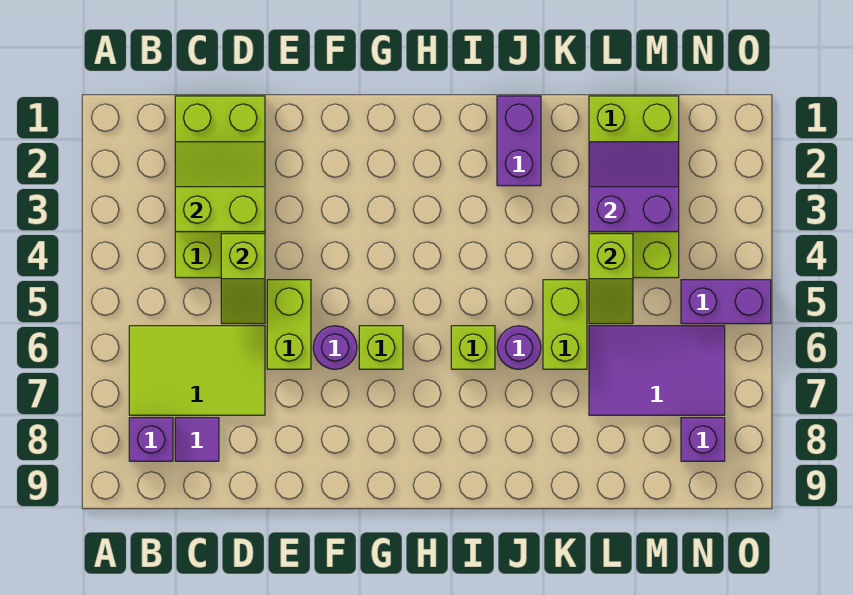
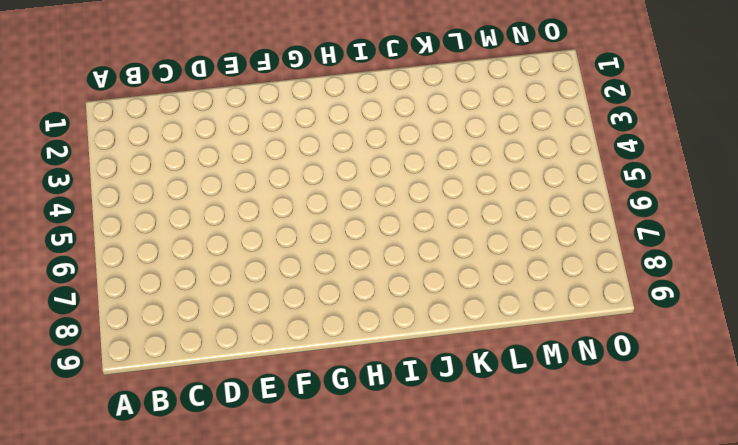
none -> lime 2x3 tile [129,326,265,415]
none -> purple 1x1 brick [129,418,173,461]
none -> lime 2x4 brick [175,96,265,278]

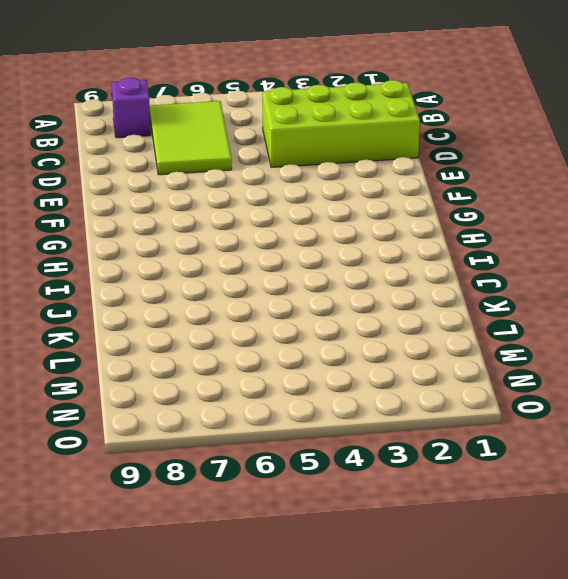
none -> purple 1x1 tile [175,418,219,461]
none -> lime 1x2 brick [267,280,311,369]
none -> purple 1x1 round brick [313,326,357,369]

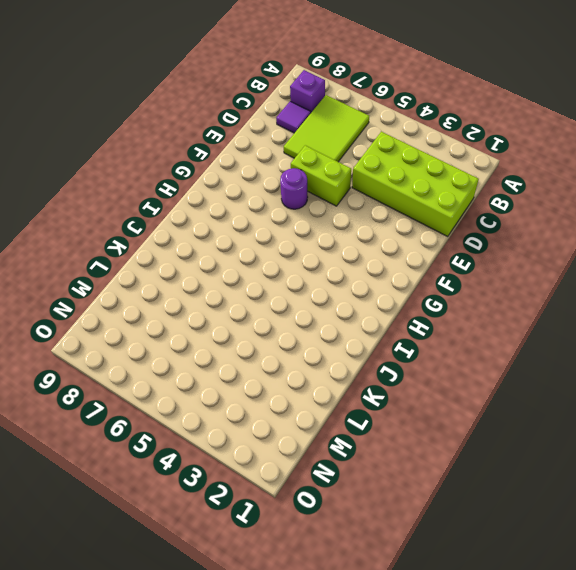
none -> lime 1x1 brick [359,326,403,369]
none -> lime 1x1 brick [451,326,495,369]
none -> purple 1x2 brick [497,96,541,186]

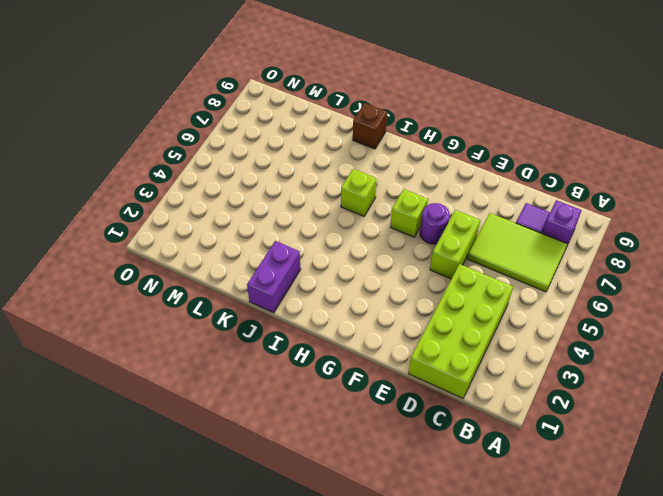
brown 1x1 brick [353,103,387,149] -> none
none -> purple 1x1 round brick [497,326,541,369]
none -> lime 1x2 brick [543,280,587,369]
none -> lime 2x4 brick [589,96,679,278]

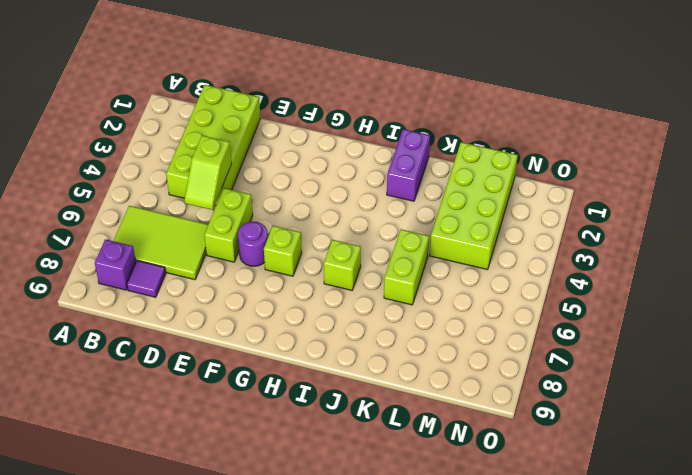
none -> purple 1x1 round brick [497,326,541,369]
none -> purple 2x3 tile [589,326,725,415]
none -> purple 1x2 brick [681,280,771,324]

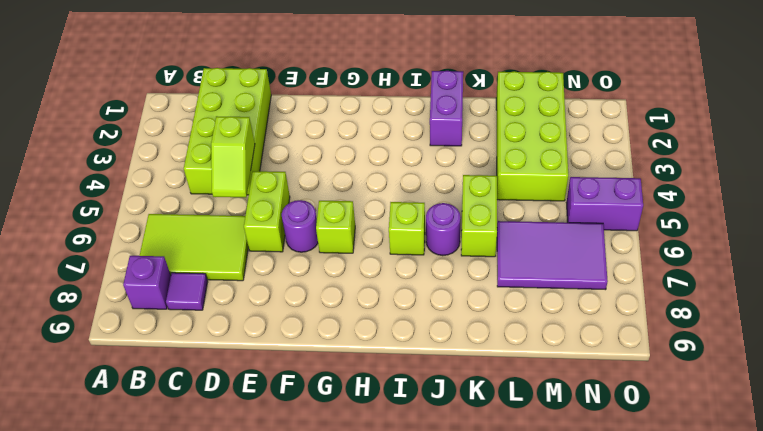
none -> purple 1x1 brick [681,418,725,461]
none -> lime 2x2 slope [175,142,265,232]
none -> purple 2x2 slope [589,142,679,232]

